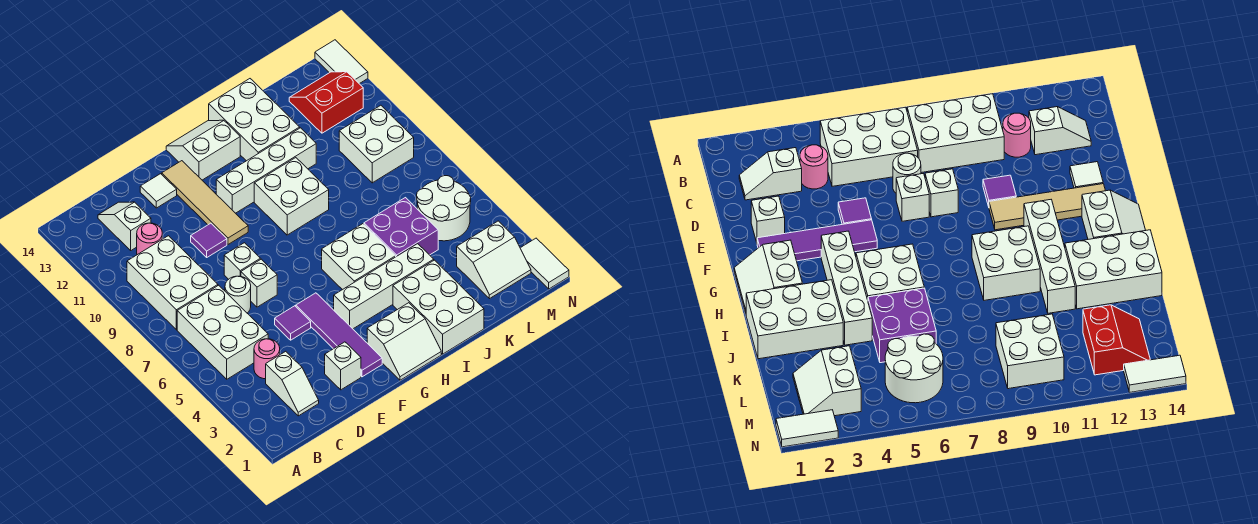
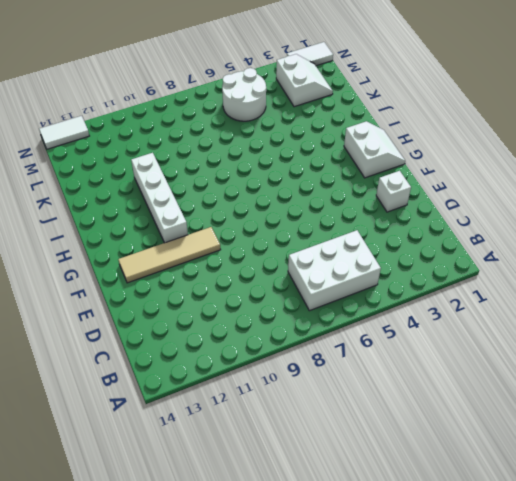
none -> white 2x3 brick [127,236,218,330]
none -> white 1x2 slope [266,351,319,416]
none -> pink 1x1 round brick [254,339,280,379]
none -> pink 1x1 round brick [137,223,162,255]

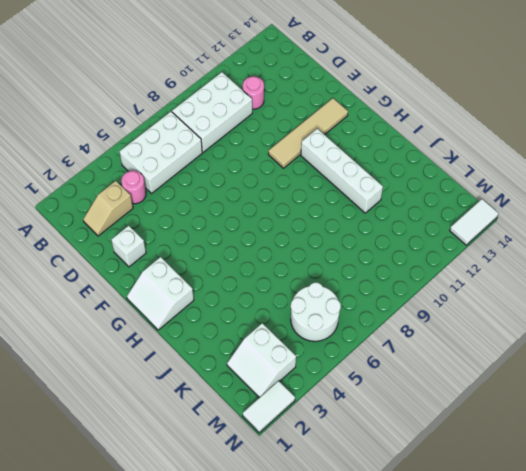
tan 1x2 slope [83,181,133,236] -> white 1x2 slope [266,351,319,416]
none -> white 1x2 slope [98,202,151,250]
none -> white 1x1 round brick [225,276,251,313]
none -> purple 1x1 tile [275,306,311,340]
none -> white 1x1 brick [241,259,277,307]

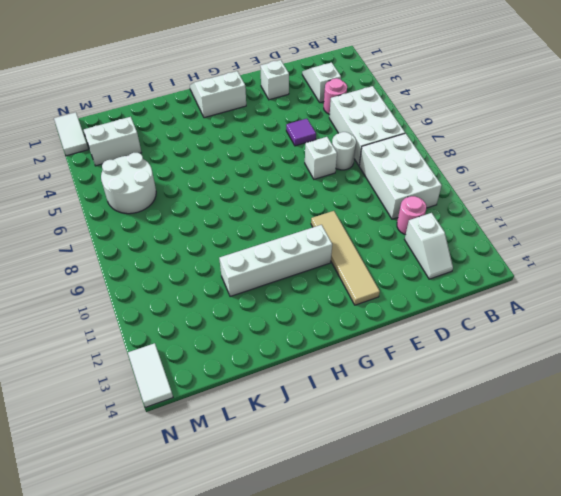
none -> white 1x1 brick [224,243,260,279]
none -> purple 1x1 tile [191,223,227,257]
none -> white 1x1 tile [140,174,177,208]
none -> purple 1x4 tile [296,293,382,377]

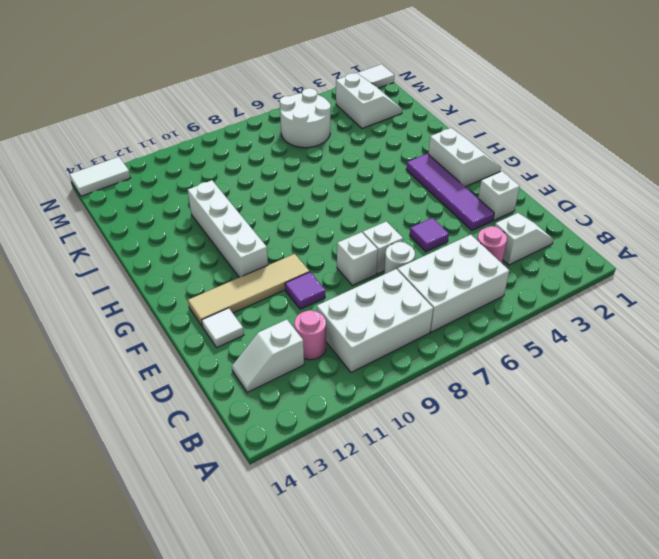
purple 1x4 tile [406,154,494,230] -> purple 1x4 tile turned to [296,293,382,377]
none -> white 1x4 brick [334,244,434,329]
none -> white 2x2 slope [166,120,240,180]
none -> white 2x2 brick [322,224,396,290]
none -> white 2x2 brick [254,158,329,235]

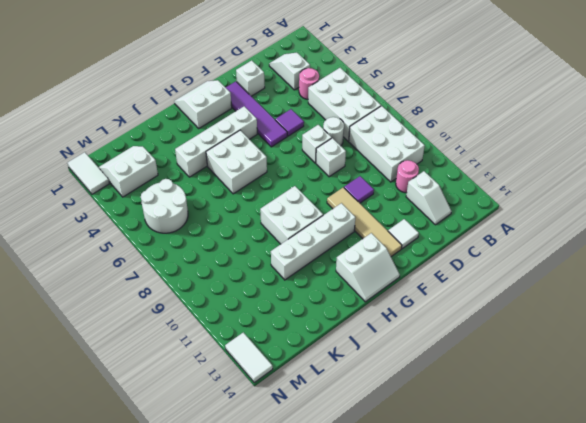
none -> white 2x3 brick [393,260,484,354]
none -> white 2x3 brick [209,79,300,161]
none -> purple 2x2 brick [364,198,438,257]
none -> white 2x2 brick [339,105,414,183]

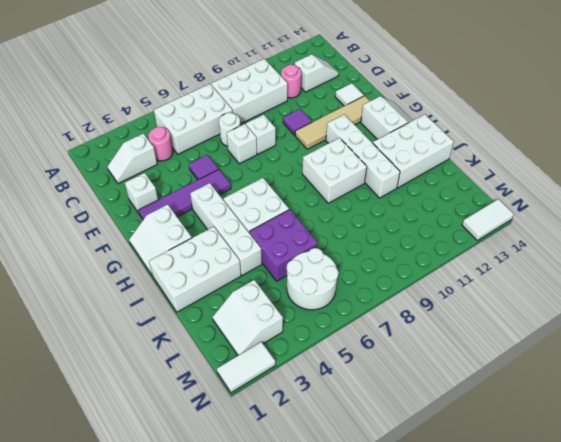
none -> white 2x2 brick [339,105,414,183]
none -> red 2x2 slope [289,72,363,133]

